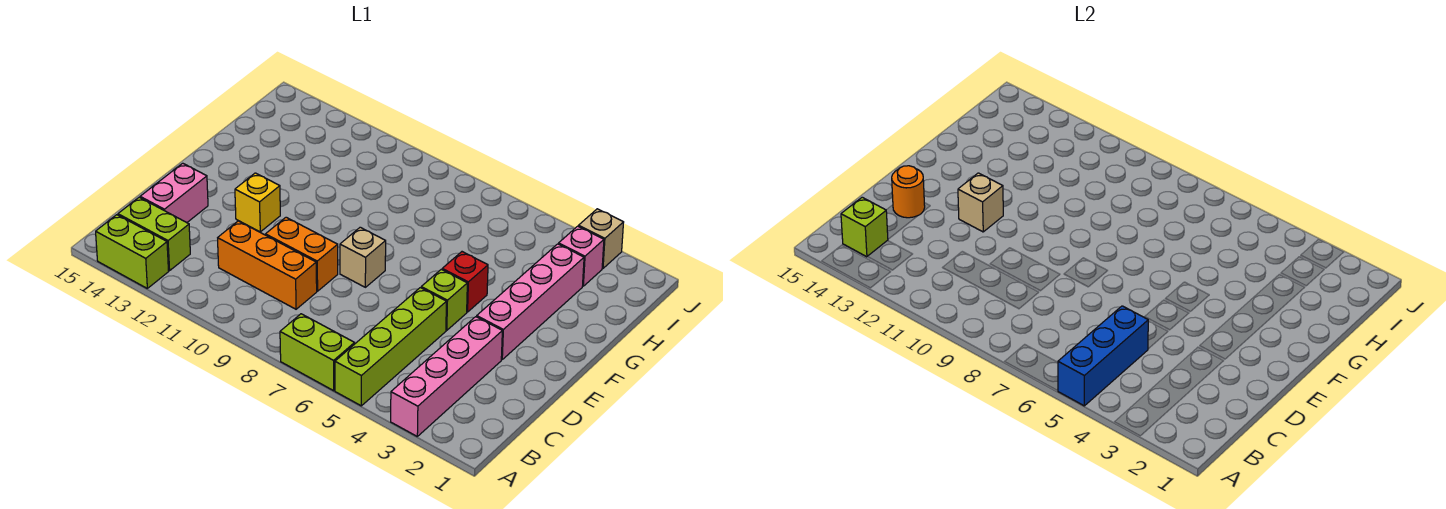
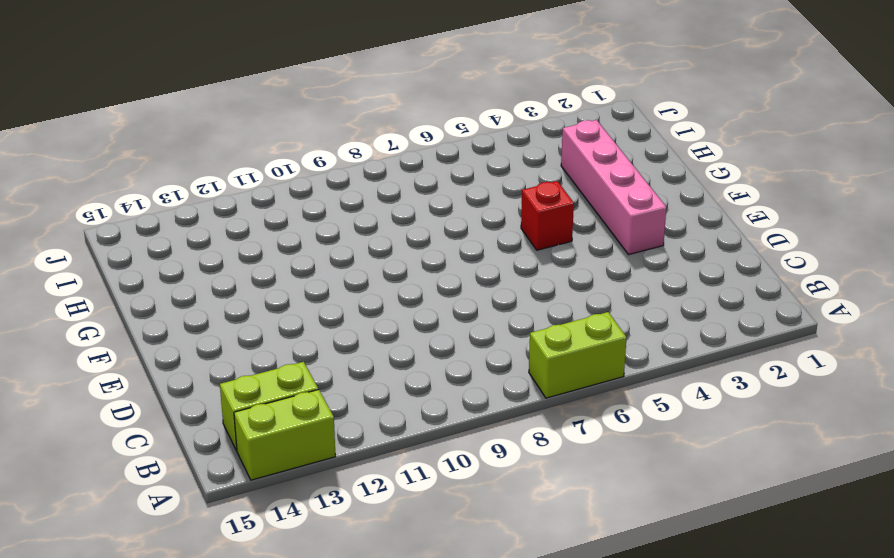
none -> pink 1x4 brick [391,317,502,436]
none -> lime 1x4 brick [335,288,446,406]
none -> orange 1x3 brick [218,221,317,309]

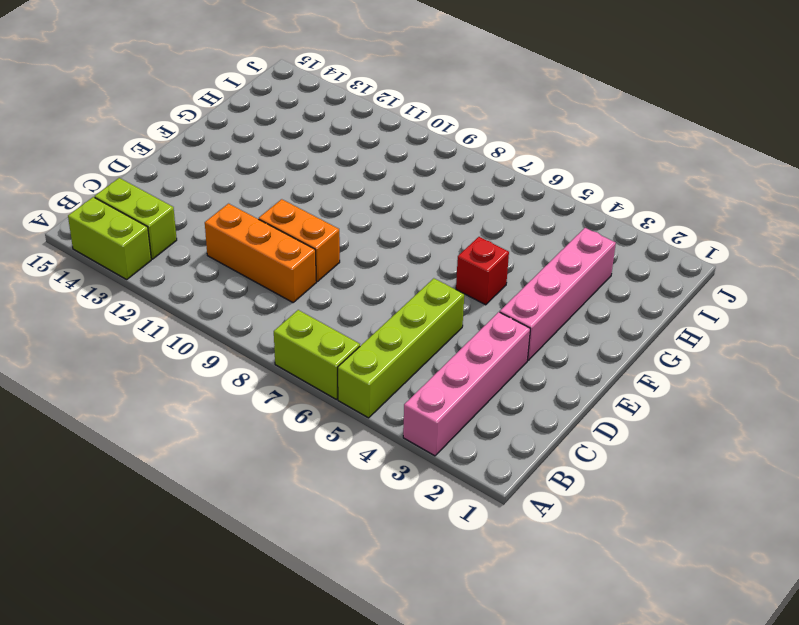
none -> pink 1x2 brick [140,163,208,223]
none -> lime 1x1 brick [421,269,467,330]
none -> tan 1x1 brick [340,227,386,287]

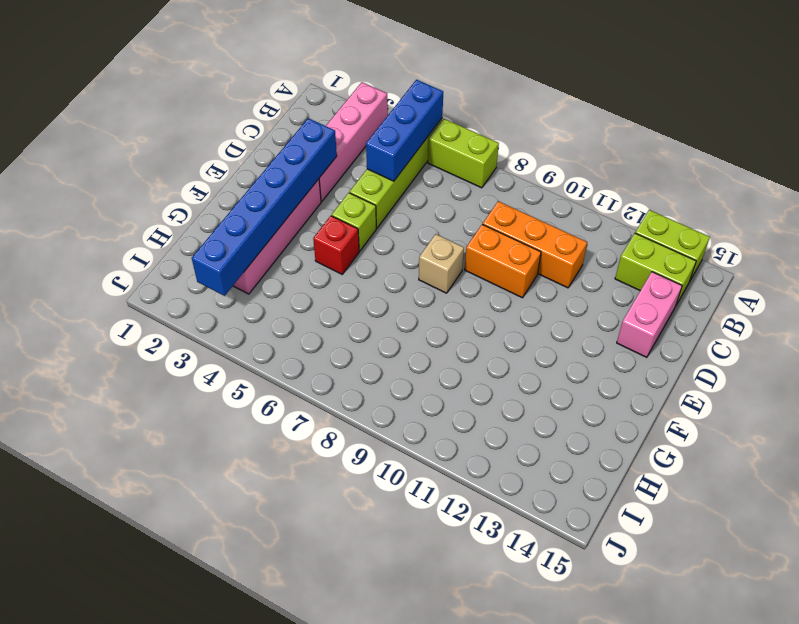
blue 1x6 brick [192,118,337,296] -> none
none -> yellow 1x1 brick [235,173,280,232]
none -> pink 1x1 brick [559,226,604,286]
none -> tan 1x1 brick [578,209,624,268]

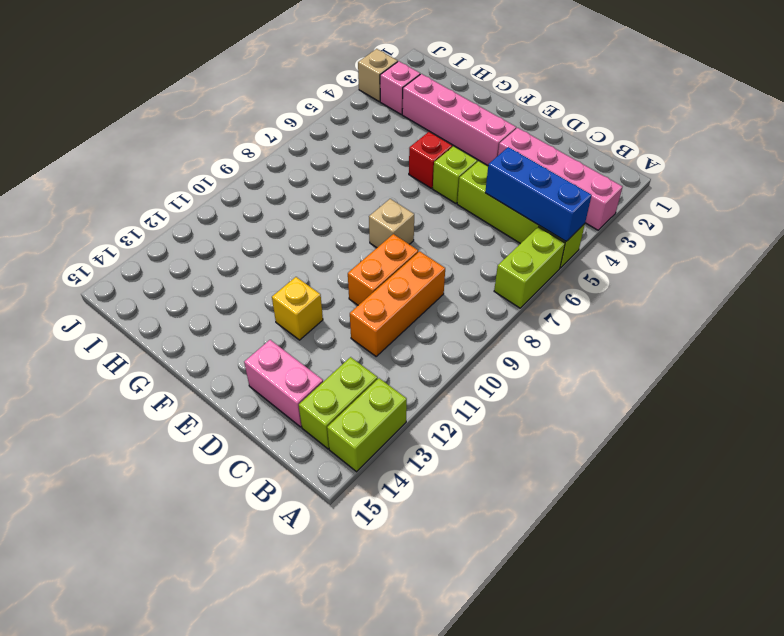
none -> lime 1x1 brick [841,197,888,257]
none -> orange 1x1 round brick [892,166,925,218]
none -> tan 1x1 brick [958,173,1003,232]

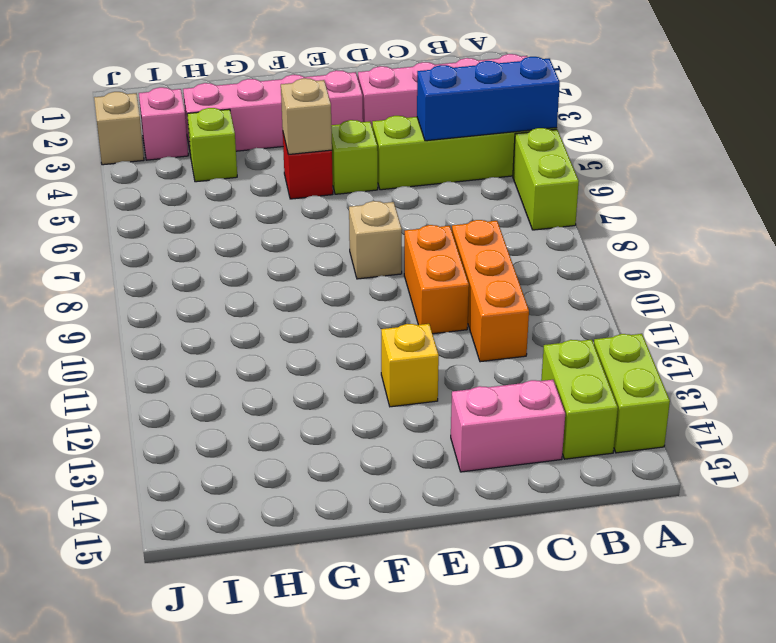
tan 1x1 brick [281,78,332,155] -> tan 1x1 brick moved to [958,173,1003,232]
lime 1x1 brick [187,108,237,182] -> lime 1x1 brick moved to [841,197,888,257]
none -> orange 1x1 round brick [892,166,925,218]

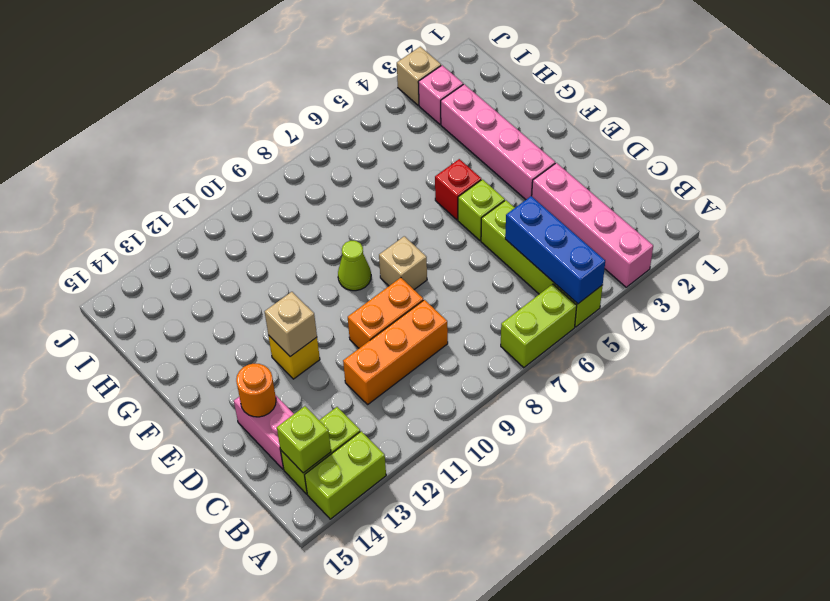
lime 1x1 cone [338,241,371,291] -> none

